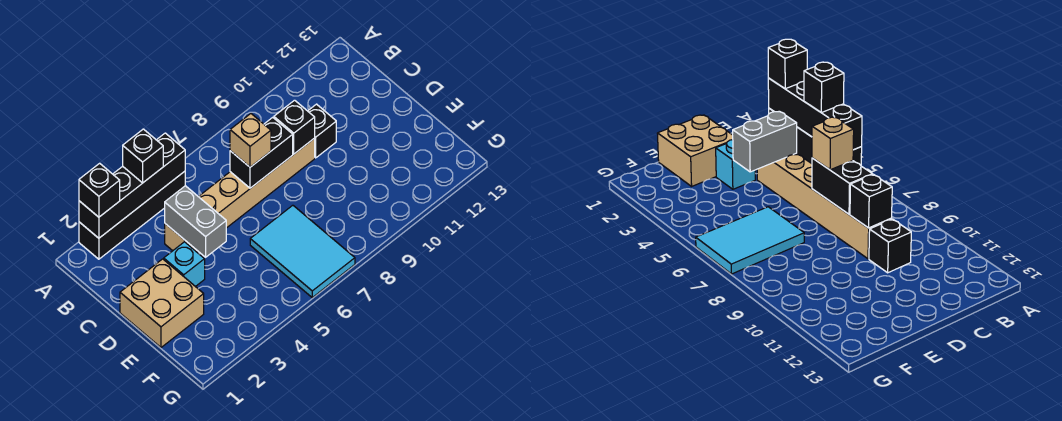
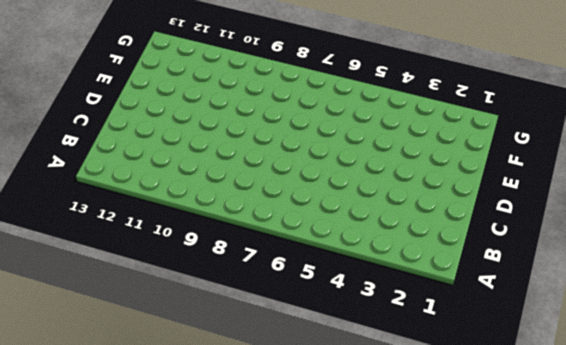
none -> black 1x4 brick [79,171,185,259]
none -> tan 1x6 brick [165,138,315,252]
none -> black 1x1 brick [308,104,336,158]

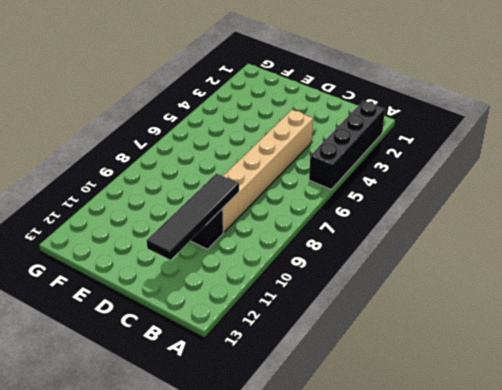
black 1x4 tile [147,174,239,260] -> black 1x1 brick [274,100,315,154]
none -> tan 2x2 brick [120,259,204,347]
none -> cyan 1x1 brick [164,242,205,287]
none -> cyan 2x3 tile [250,205,355,297]

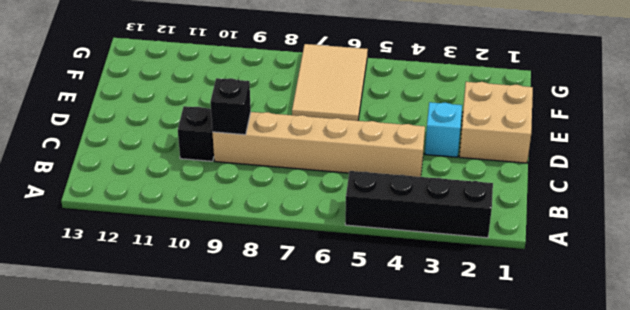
tan 2x3 tile [292,44,368,121] -> cyan 2x3 tile [250,205,355,297]
none -> black 1x4 brick [79,133,185,238]
none -> grey 1x2 brick [165,186,226,257]
none -> black 1x2 brick [230,117,293,188]

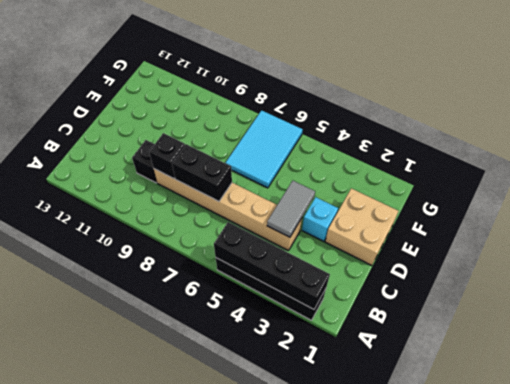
grey 1x2 tile [267,180,315,237] -> grey 1x2 brick [165,186,226,257]
none -> black 1x1 brick [79,163,120,217]
none -> black 1x1 brick [123,129,163,183]
none -> tan 1x1 brick [230,114,271,167]

